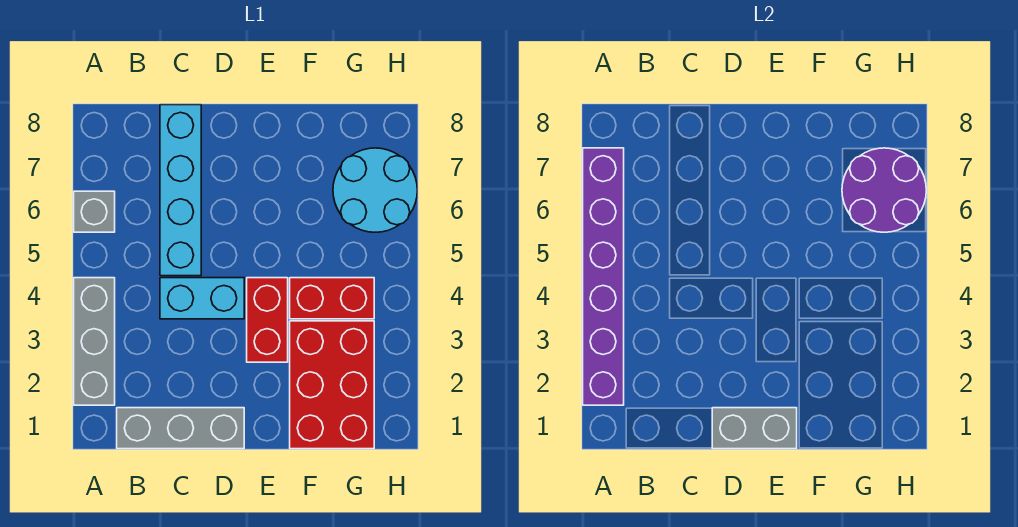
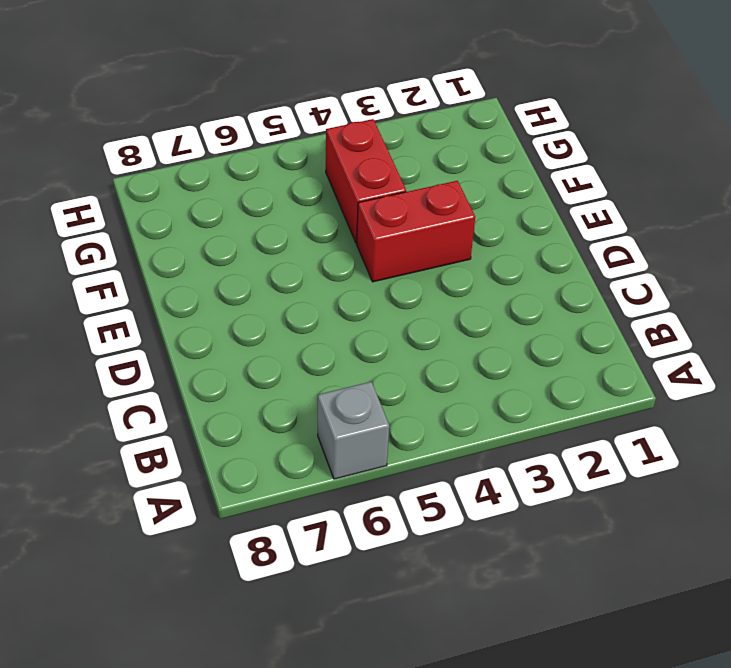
none -> grey 1x3 brick [74,278,115,405]
none -> grey 1x3 brick [117,408,244,449]
none -> cyan 1x2 brick [160,278,244,319]

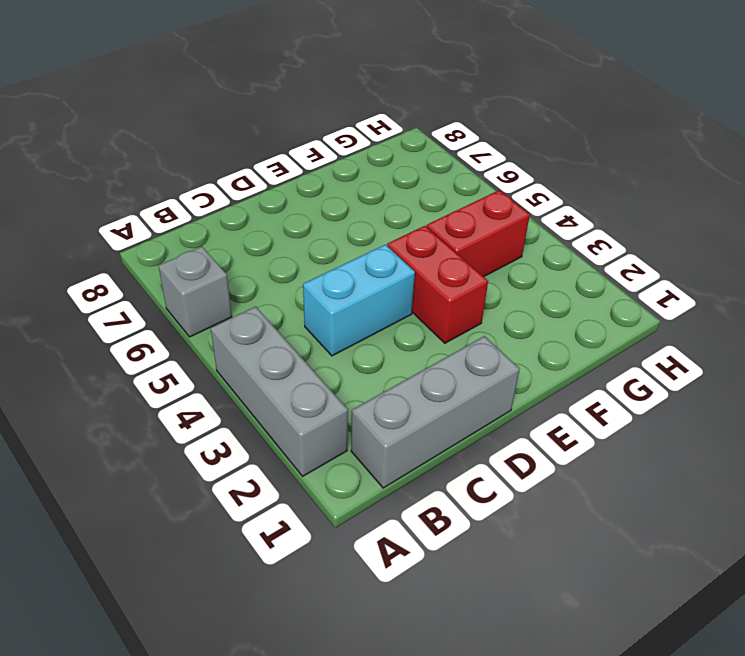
none -> cyan 1x4 brick [160,105,201,276]
none -> red 2x3 brick [290,321,374,449]
none -> cyan 2x2 round brick [333,148,417,232]

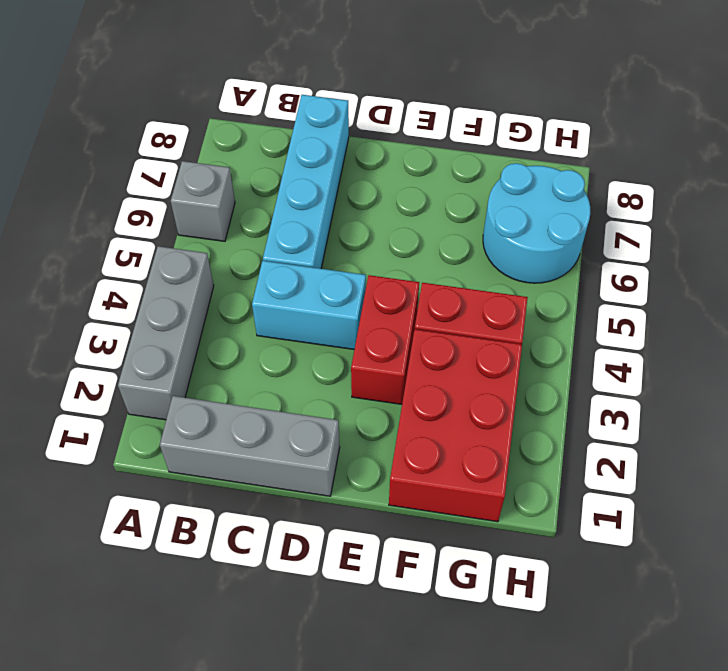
none -> purple 1x6 brick [583,148,624,405]
none -> grey 1x2 brick [712,408,797,449]
none -> purple 2x2 round brick [842,148,926,232]

